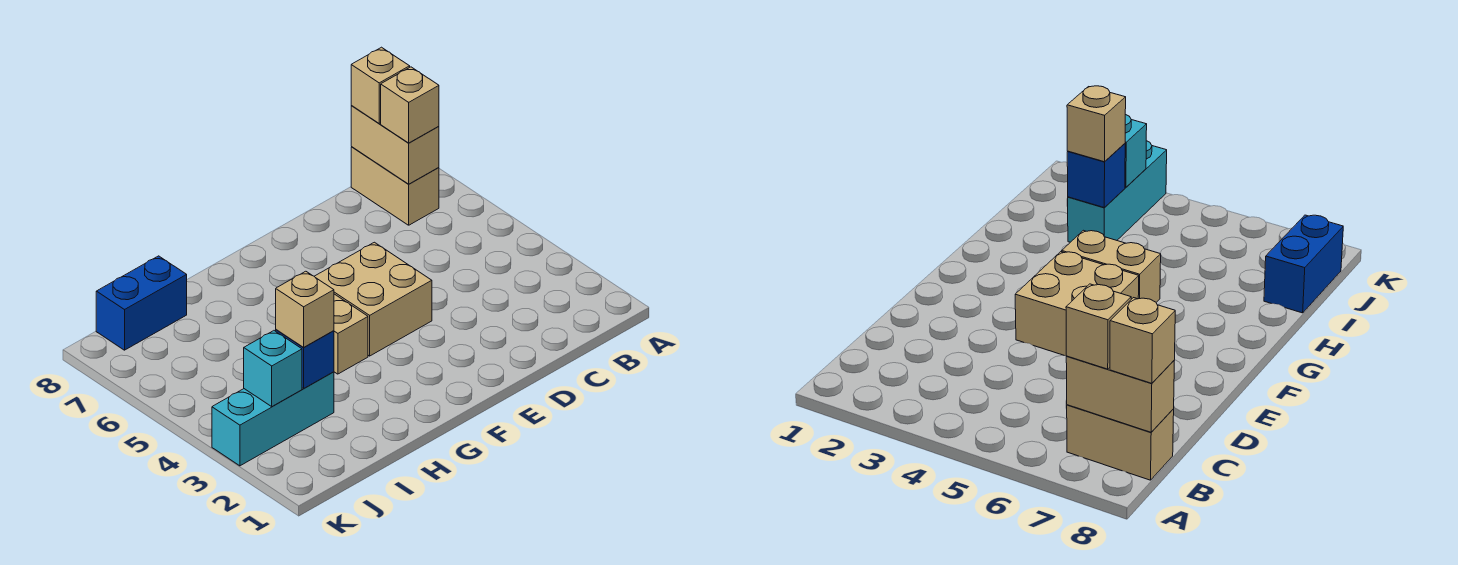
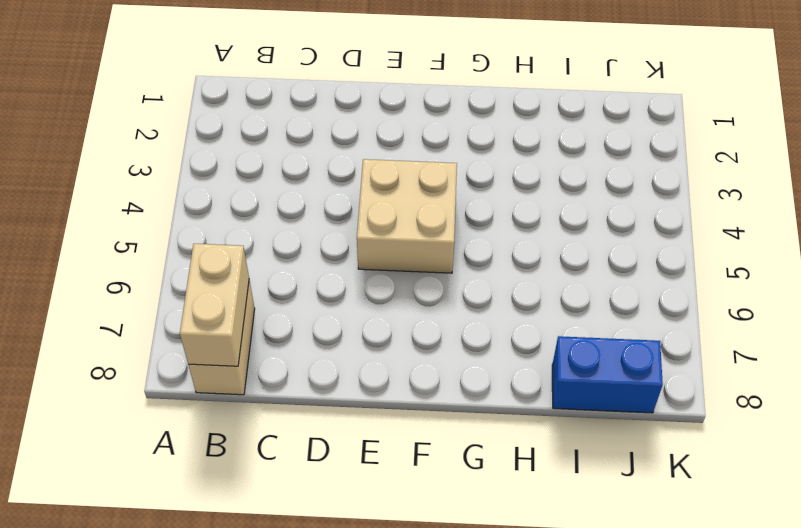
none -> tan 1x2 brick [334,294,368,374]
none -> cyan 1x3 brick [212,372,334,466]

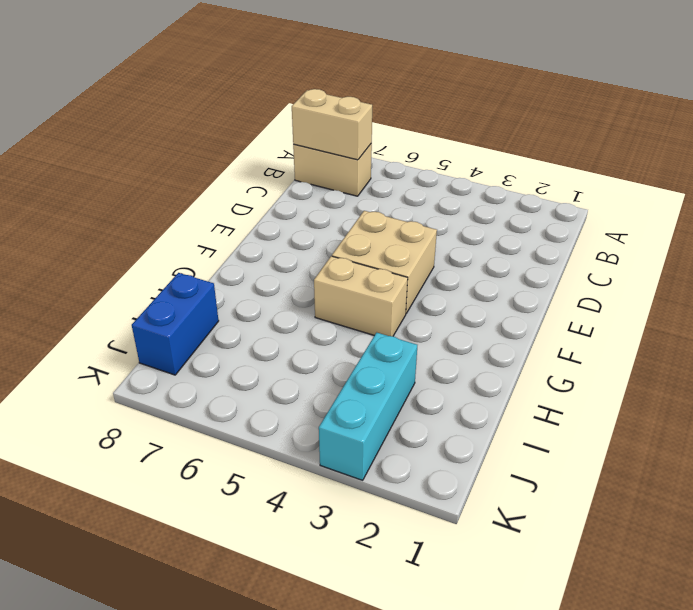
none -> blue 1x1 brick [276,330,334,388]
none -> cyan 1x1 brick [244,331,302,407]

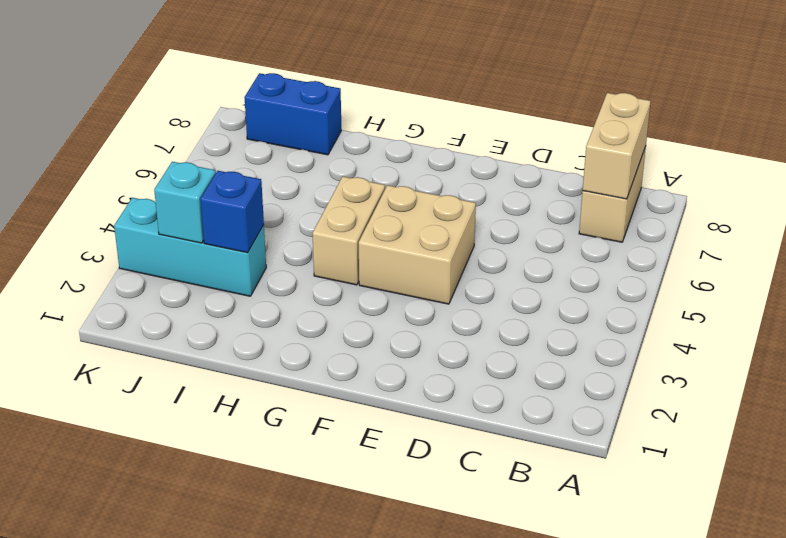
none -> tan 1x1 brick [381,67,439,143]
none -> tan 1x1 brick [351,47,410,123]

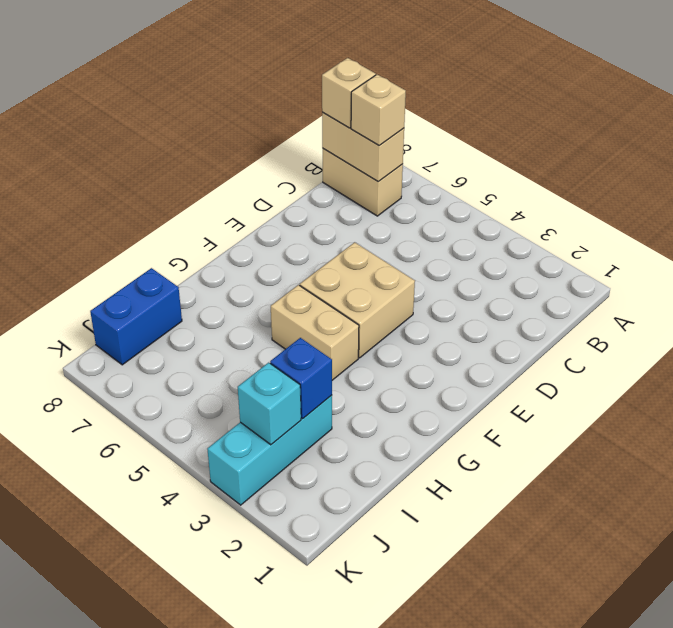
none -> tan 1x1 brick [276,271,334,348]

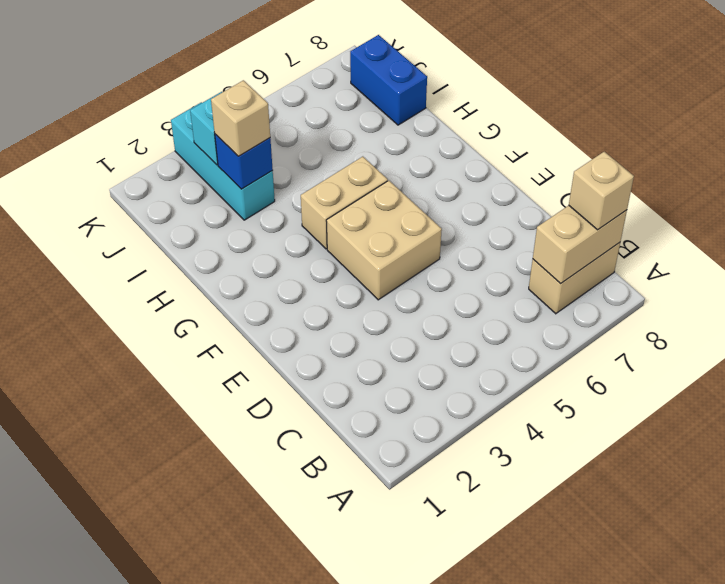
none -> tan 1x1 brick [381,67,439,143]

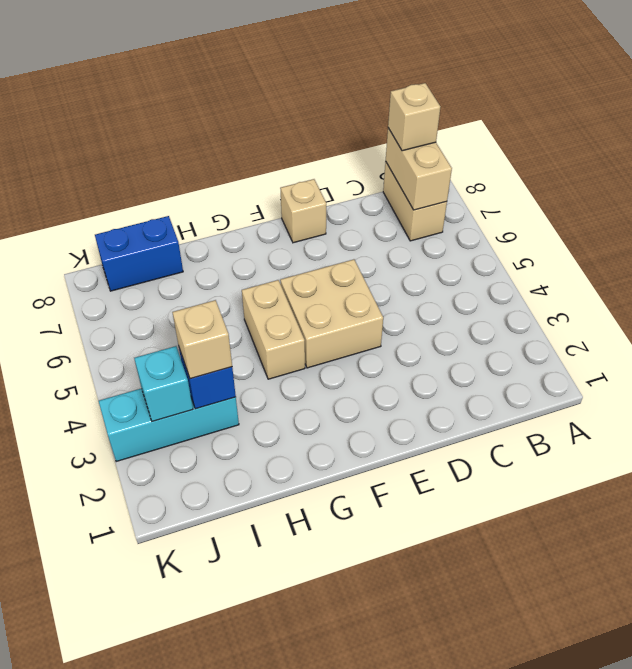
tan 1x1 brick [280,179,326,243] -> tan 1x1 brick moved to [381,67,439,143]

